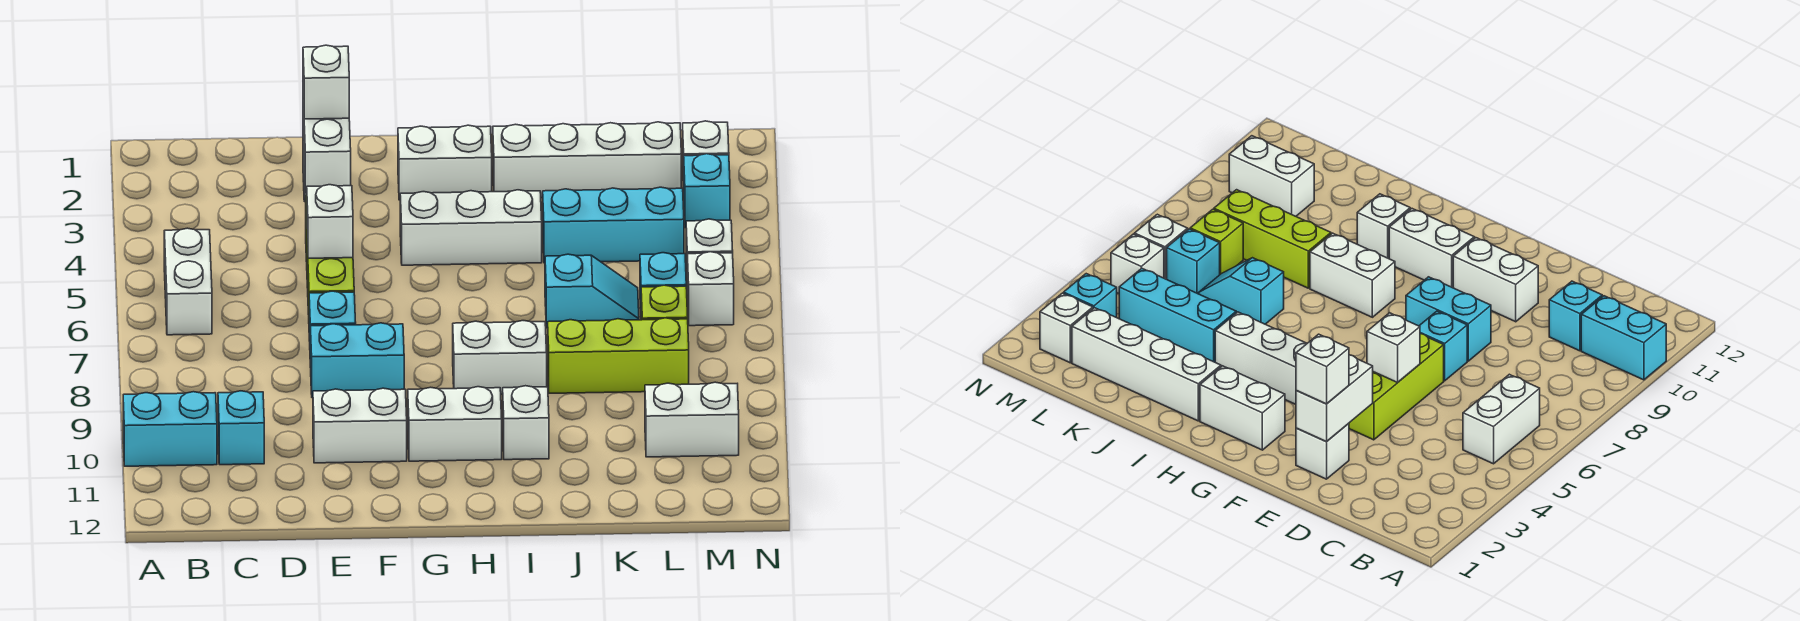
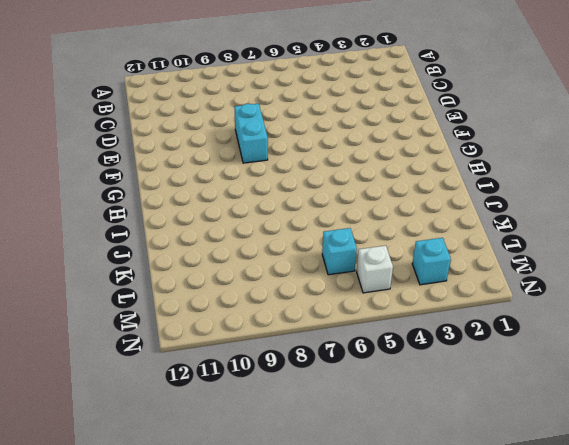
none -> cyan 1x2 brick [123,392,217,466]
none -> white 1x2 brick [164,228,212,335]
none -> cyan 1x1 brick [218,391,264,465]

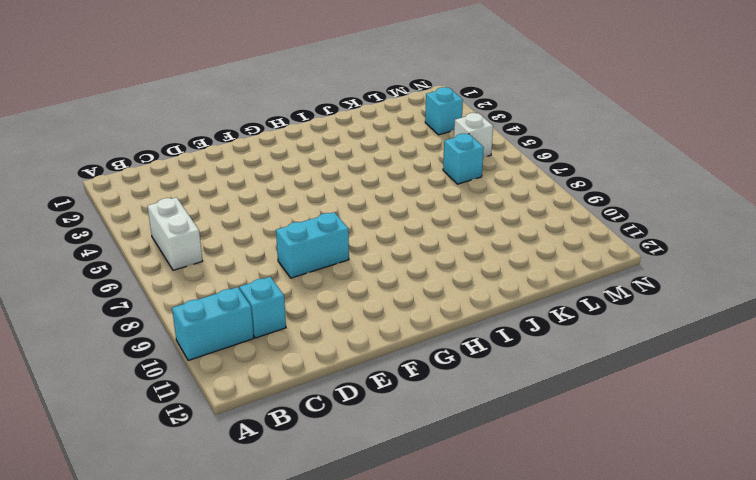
none -> white 1x1 brick [1296,423,1349,479]
none -> lime 1x3 brick [306,195,354,315]
none -> cyan 1x1 brick [309,291,356,341]

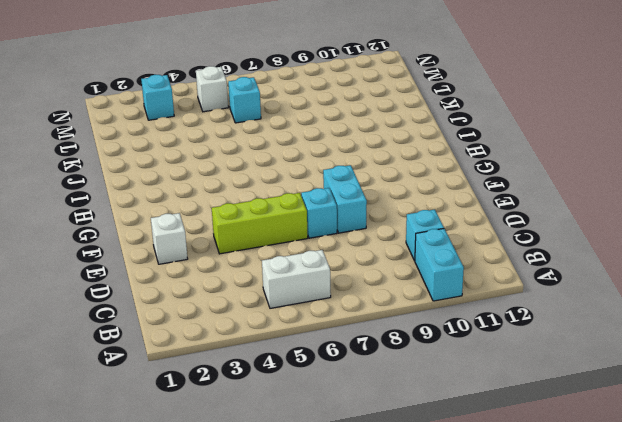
none -> white 1x2 brick [313,388,407,463]
none -> white 1x2 brick [398,125,492,200]
none -> white 1x3 brick [400,190,542,265]

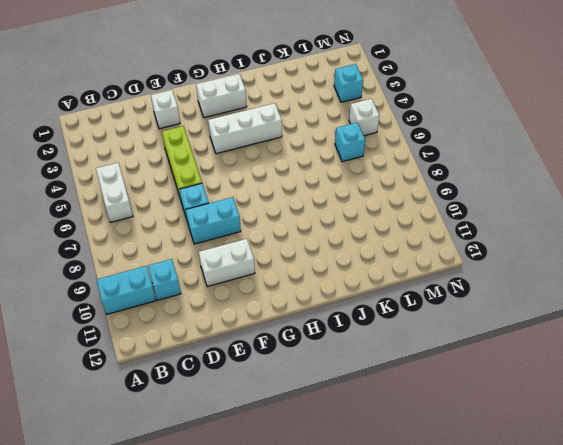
none -> white 1x2 brick [408,387,502,461]
none -> white 1x2 brick [453,321,547,394]
none -> white 1x4 brick [493,122,681,198]

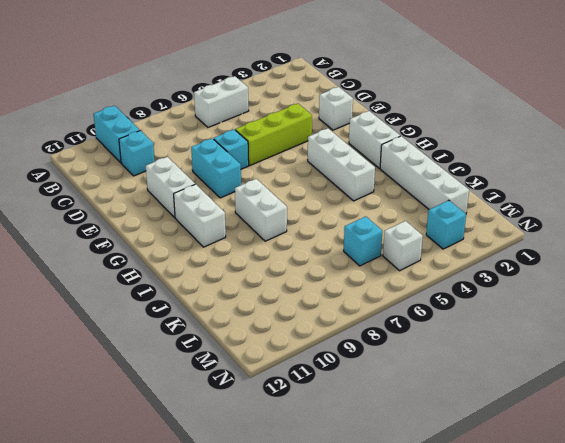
none -> white 1x1 brick [503,386,549,460]
none -> cyan 1x3 brick [543,187,684,263]
none -> cyan 1x2 slope [545,254,639,328]

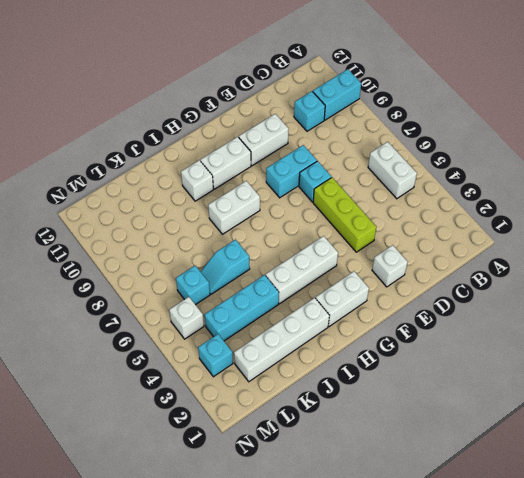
none -> lime 1x3 brick [548,318,689,393]
none -> lime 1x1 brick [641,285,688,320]
none -> white 1x2 brick [645,382,739,457]

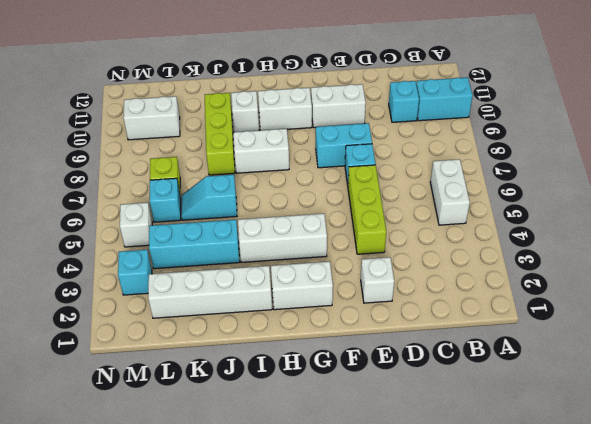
lime 1x3 brick [205,93,235,175] -> lime 1x3 brick turned to [548,318,689,393]
none -> white 1x1 brick [683,121,729,189]
none -> white 1x1 brick [687,252,734,326]
none -> white 1x2 brick [303,100,351,193]

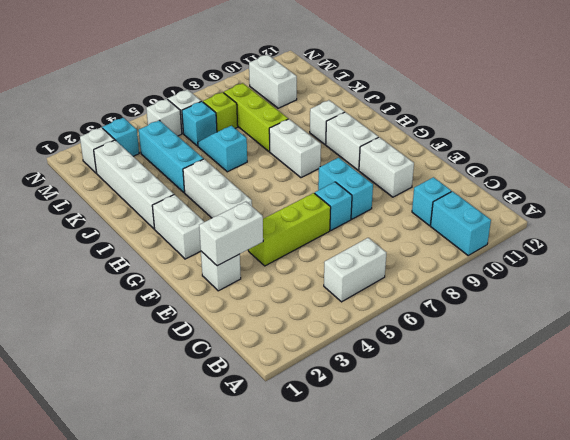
none -> white 1x1 brick [307,185,353,258]
none -> white 1x1 brick [303,45,349,119]

